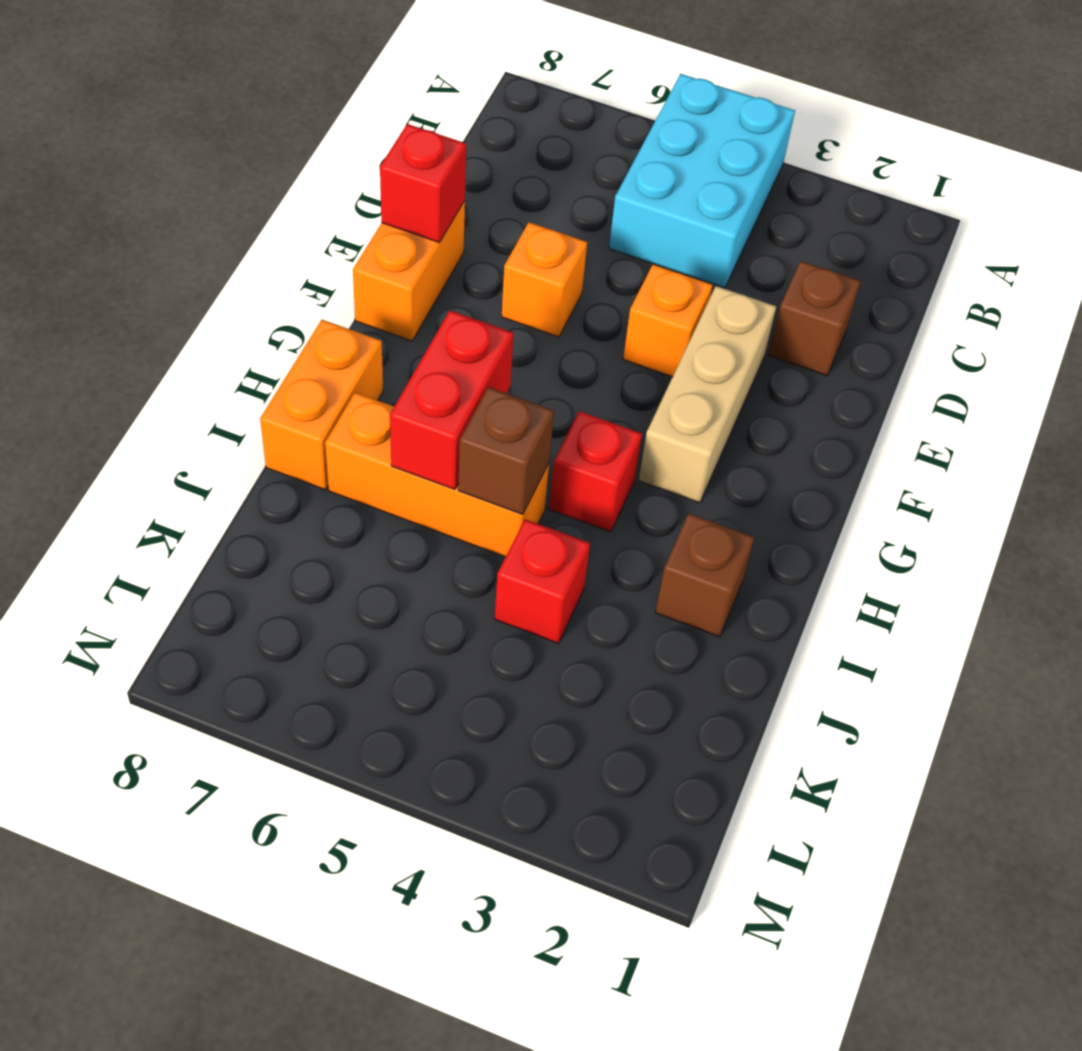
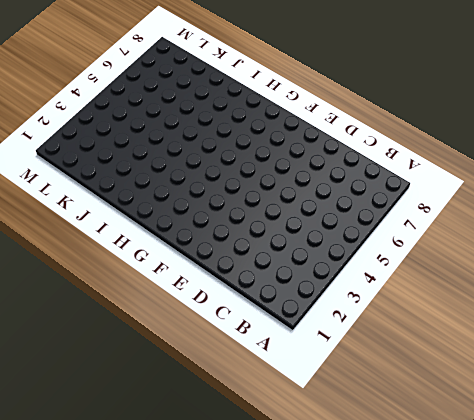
none -> cyan 2x3 brick [609,74,795,288]
none -> brown 1x1 brick [769,261,860,376]
none -> tan 1x3 brick [639,286,776,503]

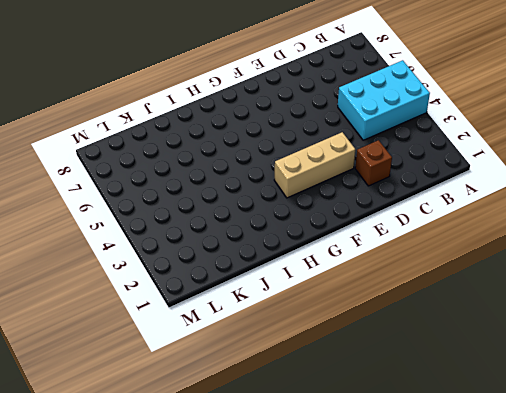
none -> orange 1x1 brick [623,265,712,377]
none -> orange 1x1 brick [502,222,587,337]
none -> orange 1x2 brick [353,201,465,341]

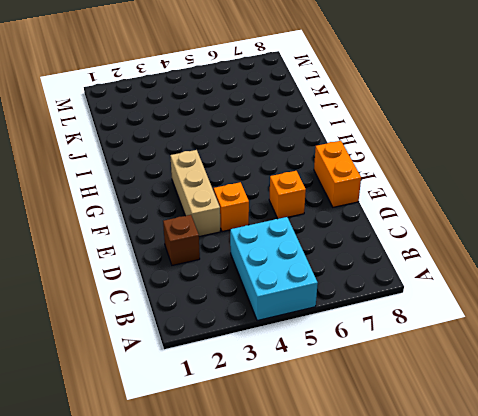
none -> red 1x1 brick [549,411,642,532]
none -> orange 1x2 brick [260,320,383,490]
none -> brown 1x1 brick [655,514,754,637]

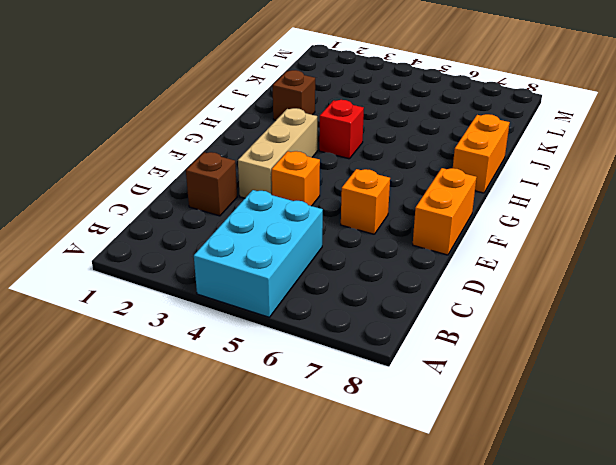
none -> orange 1x3 brick [325,393,549,557]
none -> red 1x1 brick [495,519,590,643]
none -> red 1x1 brick [380,124,466,243]

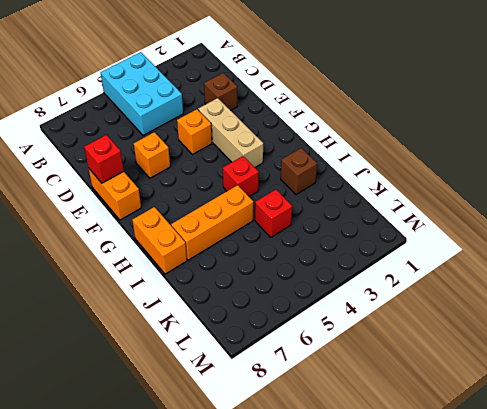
none -> red 1x2 brick [390,311,514,489]
none -> brown 1x1 brick [458,387,554,515]

